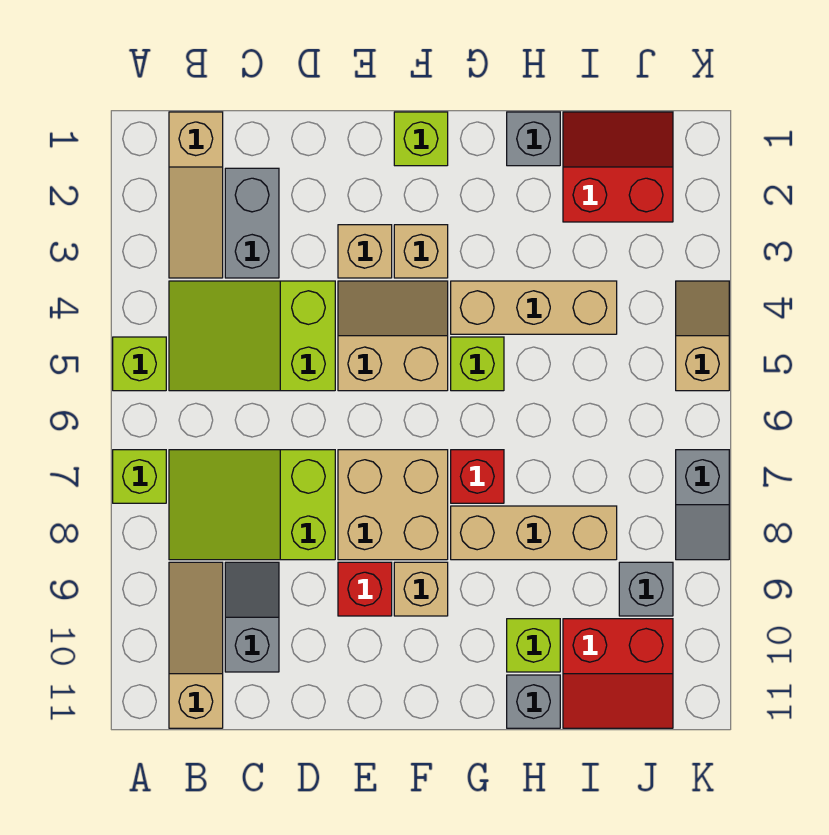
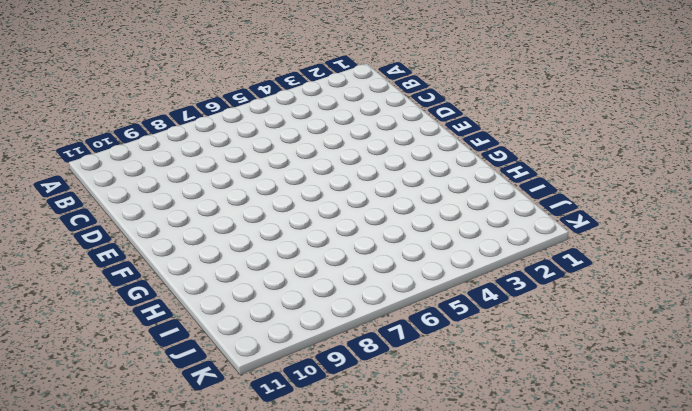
none -> lime 1x1 brick [113,337,166,391]
none -> lime 1x1 brick [113,450,166,503]
none -> tan 1x3 slope [169,112,223,278]

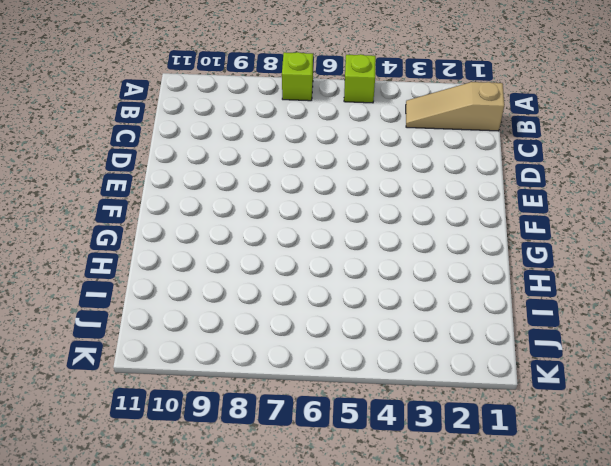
none -> lime 2x3 slope [169,281,335,391]
none -> lime 2x3 slope [169,450,335,560]
none -> tan 1x3 slope [169,562,223,728]

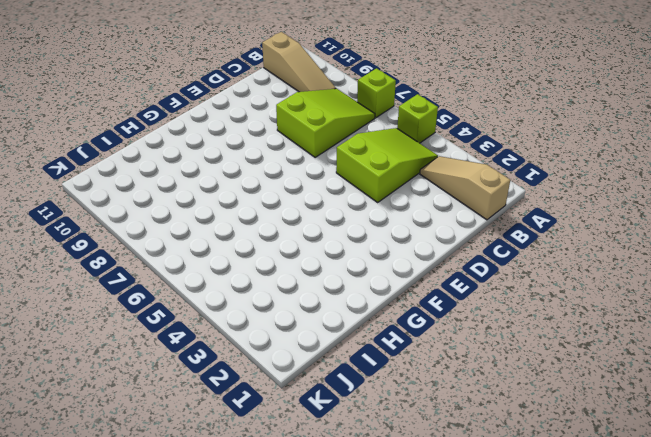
none -> grey 1x2 brick [225,168,279,278]
none -> grey 1x2 slope [225,562,279,672]
none -> tan 1x1 brick [338,225,392,278]

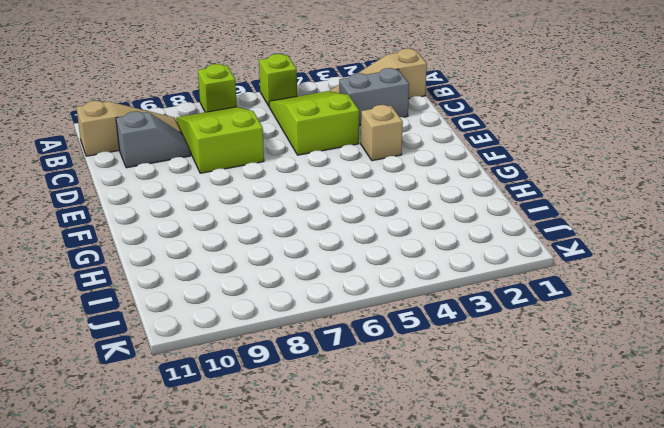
none -> tan 2x2 slope [338,281,448,391]
none -> tan 2x2 brick [338,450,448,560]
none -> red 1x1 brick [338,562,392,616]

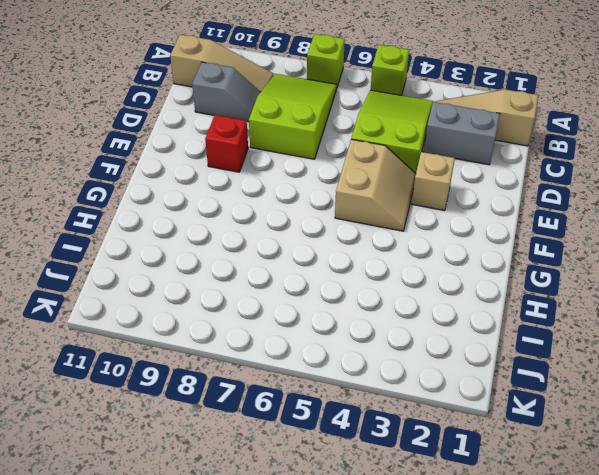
none -> tan 2x2 brick [338,450,448,560]
none -> lime 1x1 brick [394,112,448,166]
none -> tan 1x1 brick [394,225,448,278]

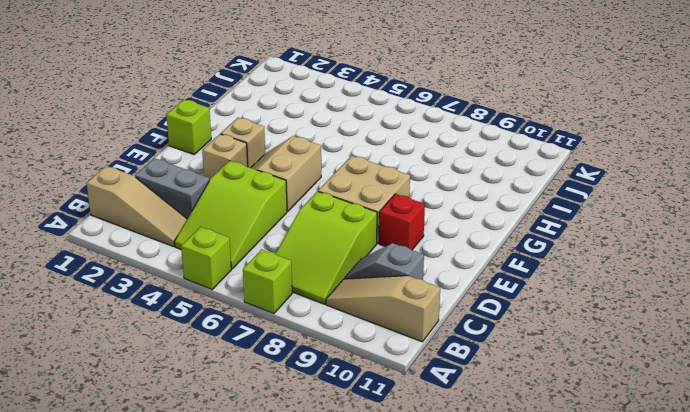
none -> tan 1x1 brick [394,562,448,616]
none -> tan 1x3 brick [451,281,617,334]
none -> lime 1x1 brick [451,337,504,391]

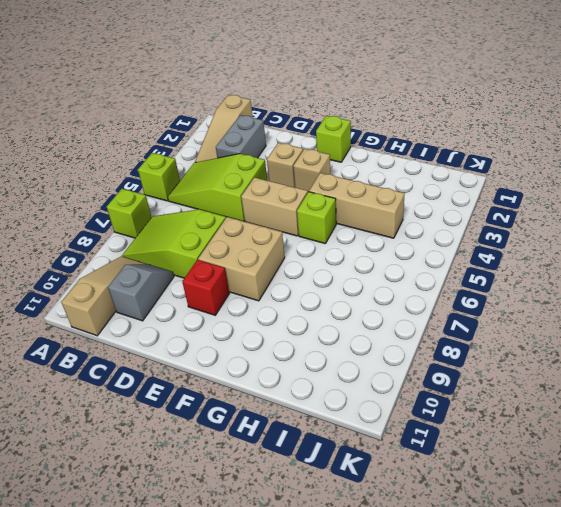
none -> tan 1x1 brick [394,562,448,616]
none -> red 1x1 brick [451,450,504,503]
none -> tan 1x3 brick [451,506,617,560]

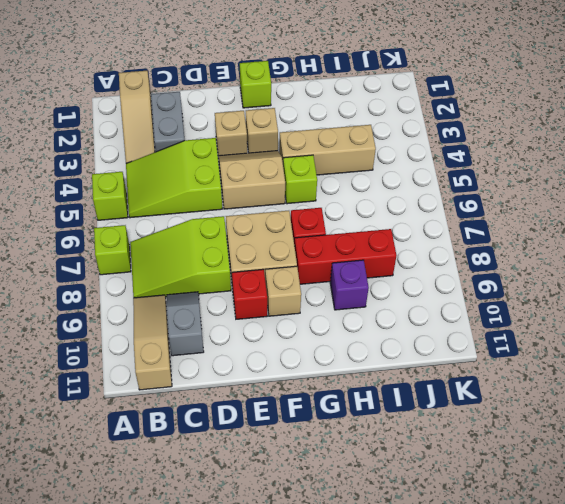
red 1x3 brick [294,229,396,284] -> tan 1x3 brick [451,506,617,560]
purple 1x1 brick [330,260,369,310] -> none
none -> grey 1x1 brick [507,112,560,166]
none -> lime 1x1 brick [507,619,560,672]
none -> grey 1x1 brick [507,675,560,728]

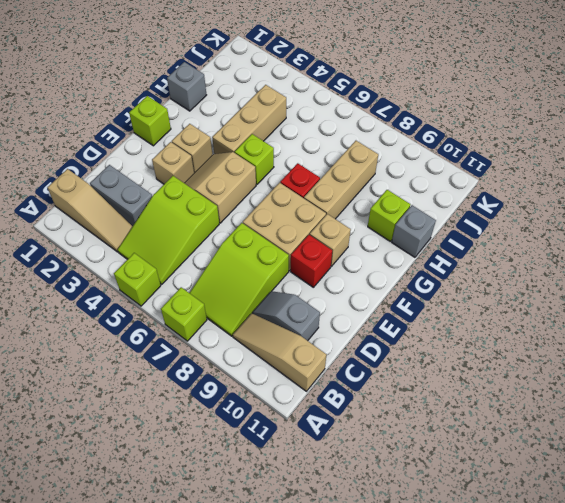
none -> red 2x2 slope [563,112,673,222]
none -> red 2x2 slope [563,619,673,728]
none -> grey 1x1 brick [619,562,673,616]

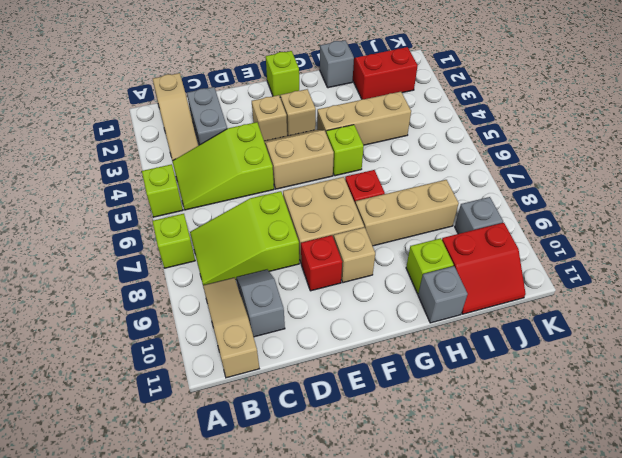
none -> tan 1x2 slope [676,281,729,391]
none -> grey 1x2 slope [676,450,729,560]

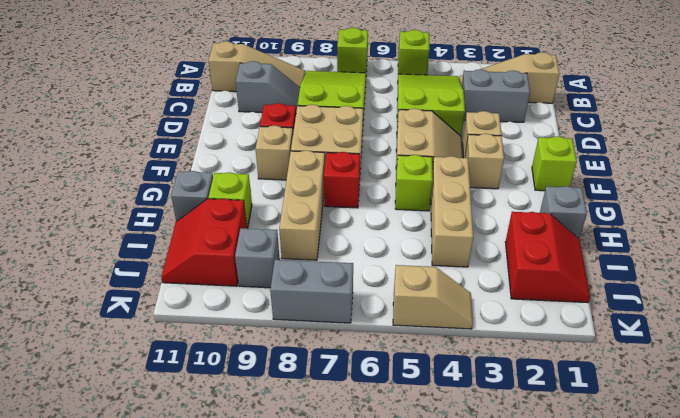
grey 1x2 brick [270,260,353,323] -> grey 1x2 slope [676,450,729,560]

